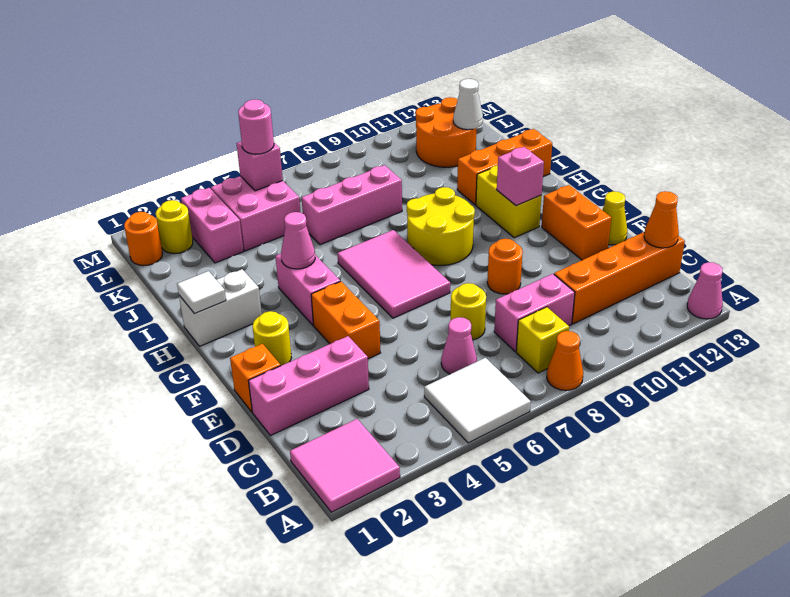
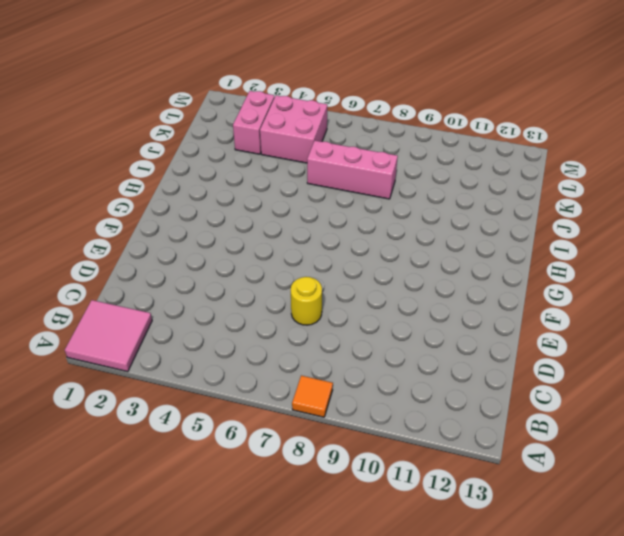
orange 1x1 tile [292,376,333,417] -> orange 1x1 cone [547,331,583,390]
none -> white 2x2 tile [424,358,531,443]
none -> pink 1x1 cone [687,262,723,319]
none -> yellow 1x1 brick [516,307,569,373]
none -> pink 1x1 cone [441,317,477,374]

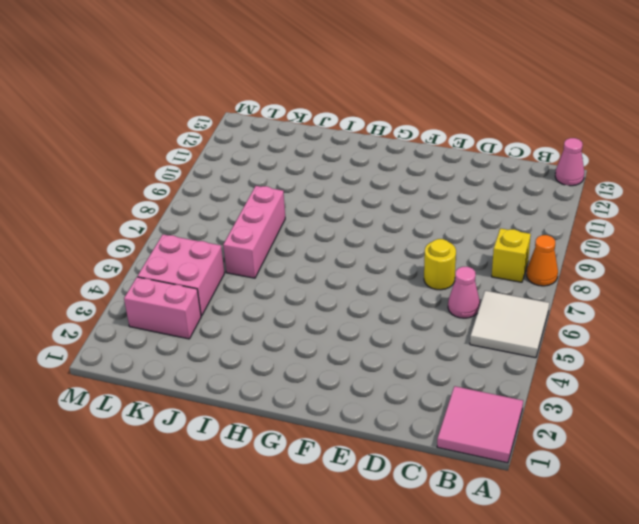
none -> pink 1x2 brick [494,274,575,352]
none -> orange 1x4 brick [554,232,685,324]
none -> pink 1x3 brick [249,336,369,436]
none -> orange 1x1 brick [230,344,281,412]

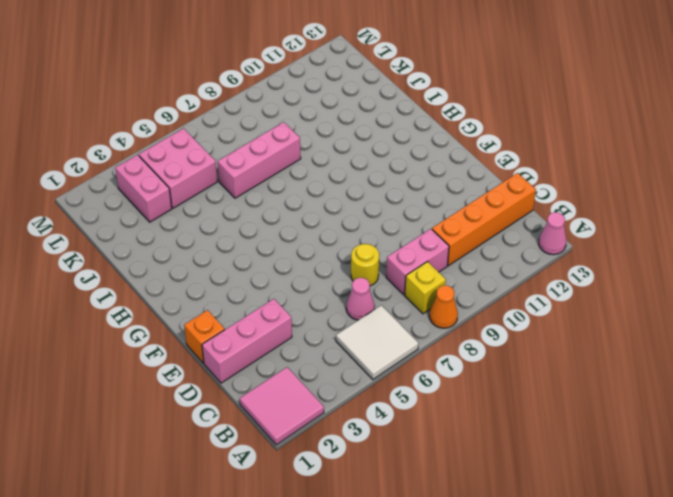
none -> orange 1x2 brick [311,281,380,359]
none -> orange 1x1 round brick [487,239,523,294]
none -> orange 1x2 brick [542,185,611,260]
none -> yellow 1x1 cone [603,191,627,245]

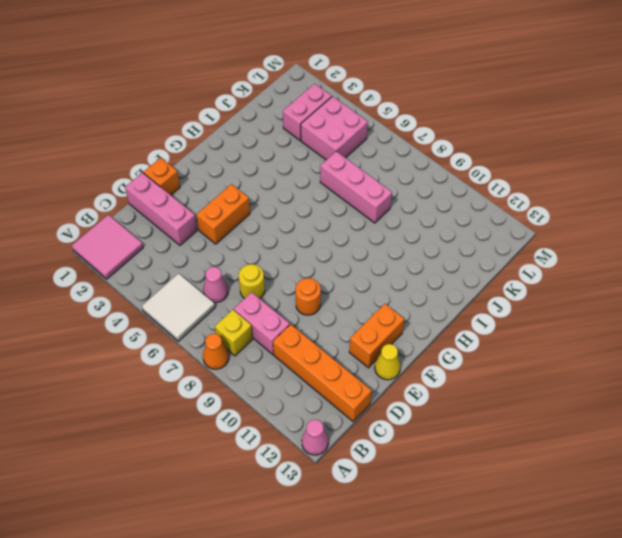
none -> yellow 1x1 round brick [253,311,291,366]
none -> pink 2x3 tile [337,230,450,318]
none -> pink 1x2 brick [275,254,340,325]
none -> yellow 2x2 round brick [407,187,475,265]

